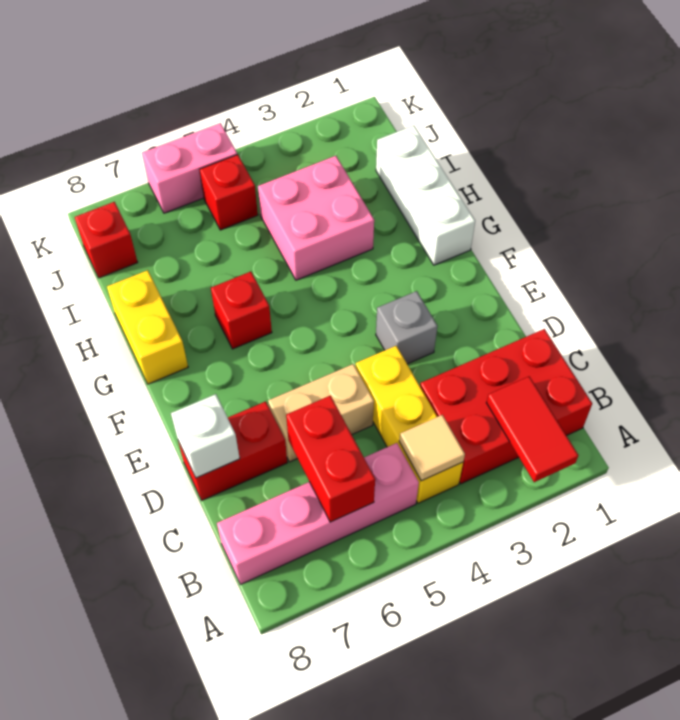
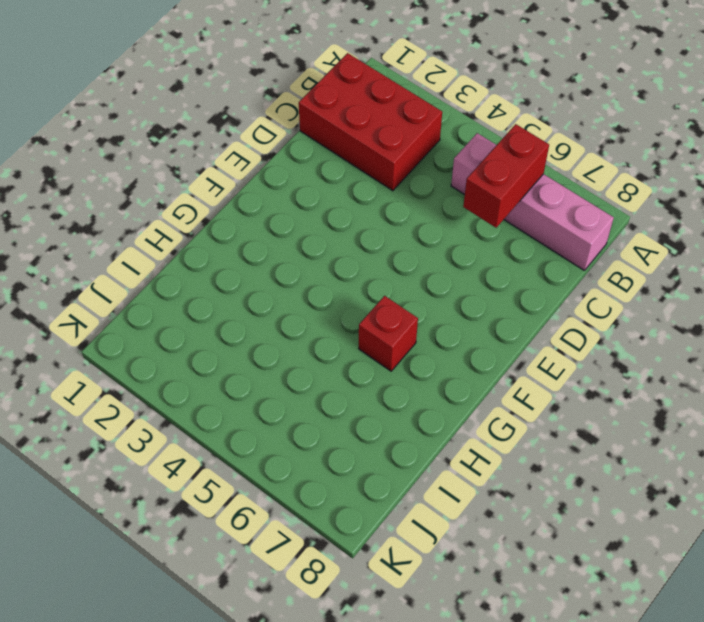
none -> yellow 1x3 brick [356,346,463,503]
none -> tan 1x2 brick [268,364,374,462]
none -> red 1x2 brick [178,401,287,500]

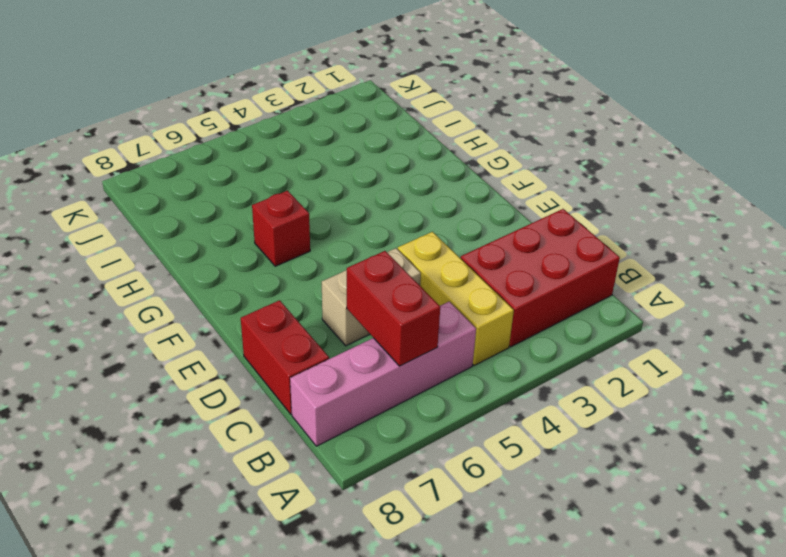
red 1x2 brick [241,300,329,414] -> red 1x2 brick turned to [178,401,287,500]
none -> grey 1x1 brick [376,291,437,364]
none -> white 1x3 brick [376,125,475,265]
none -> yellow 1x2 brick [107,270,188,384]

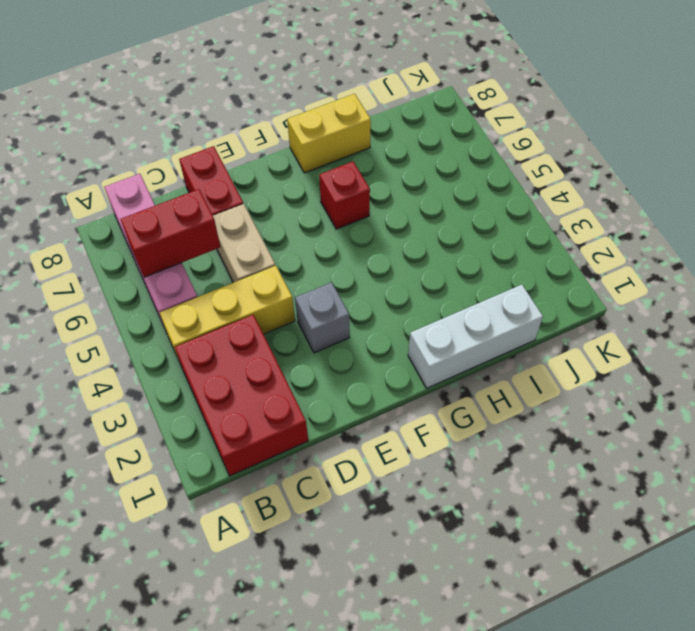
none -> pink 2x2 brick [258,156,374,280]
none -> red 1x1 brick [199,154,258,230]
none -> red 1x1 brick [75,202,138,278]

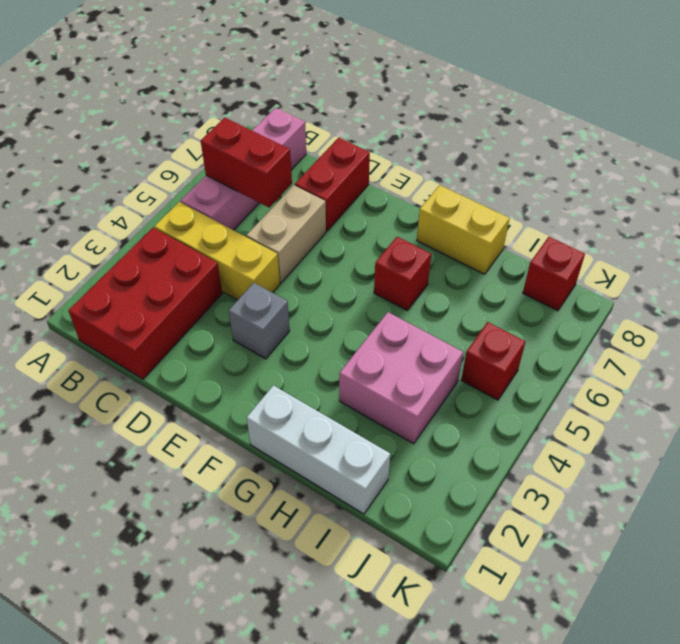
none -> pink 1x2 brick [142,123,237,213]
none -> red 1x2 tile [486,377,578,482]
none -> tan 1x1 tile [399,415,465,481]

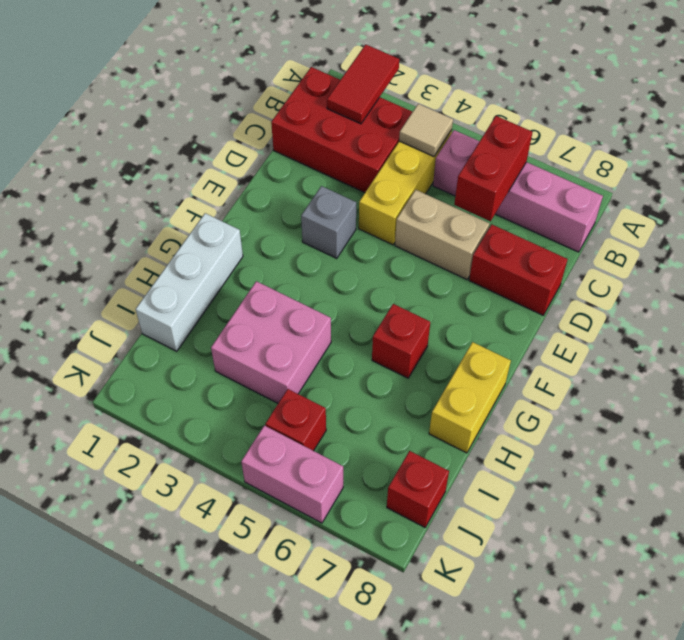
none -> white 1x1 brick [171,394,240,478]

